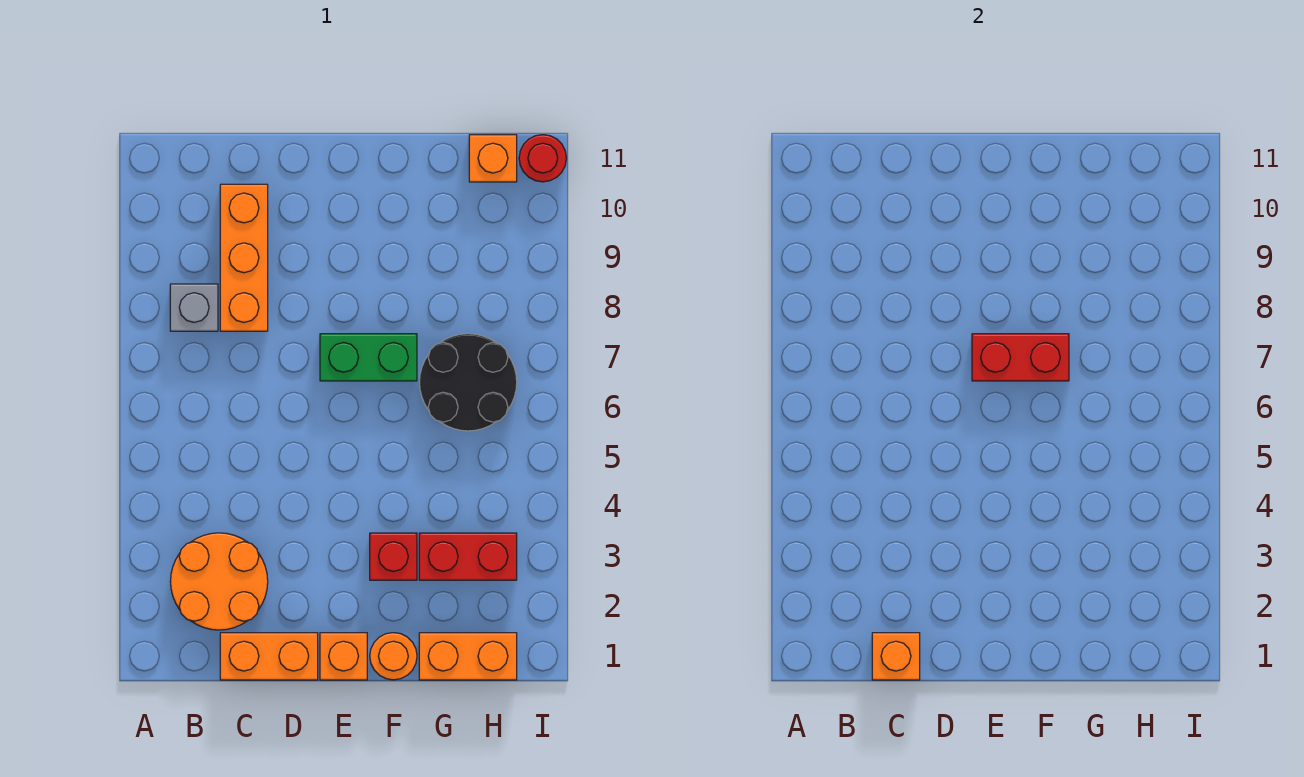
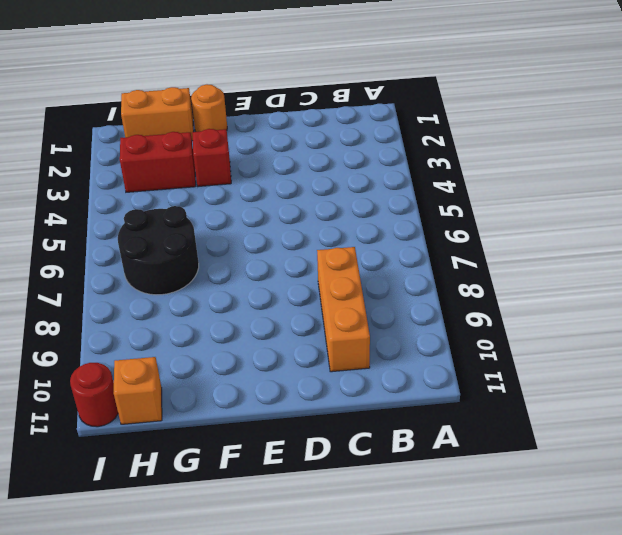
none -> orange 2x2 round brick [171,533,268,630]
none -> grey 1x1 brick [170,284,218,331]
none -> orange 1x2 brick [220,633,318,680]

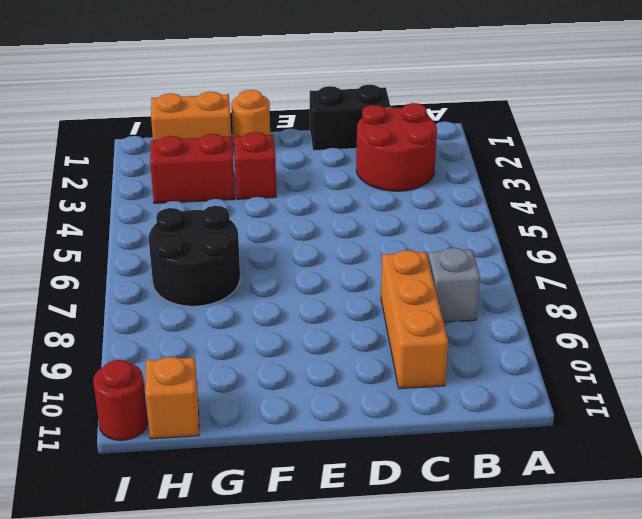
red 2x2 round brick [356,103,437,191] -> orange 2x2 round brick [171,533,268,630]
black 1x2 brick [310,85,391,151] -> orange 1x2 brick [220,633,318,680]
none -> orange 1x1 brick [320,633,367,680]
none -> green 1x2 brick [320,334,417,381]
none -> orange 1x1 brick [872,633,920,680]

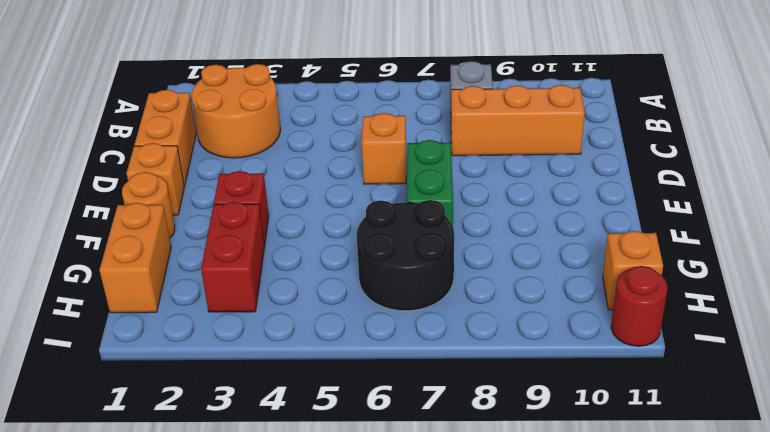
orange 1x1 brick [362,113,406,184] -> orange 1x1 brick moved to [872,633,920,680]
none -> red 1x2 brick [972,334,1069,381]

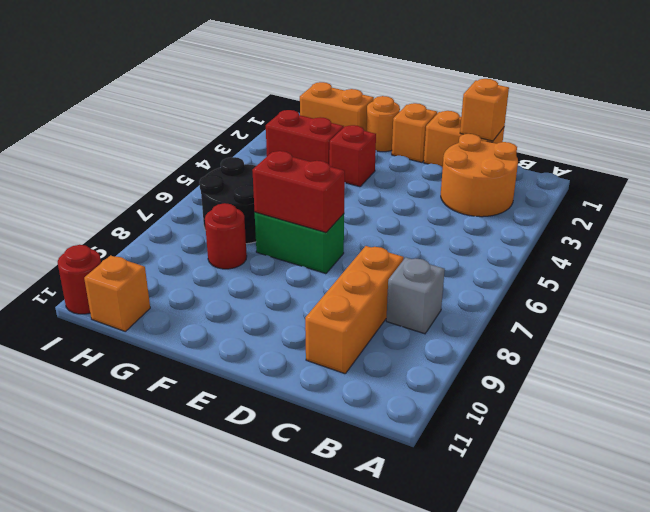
red 1x1 round brick [205,203,247,269] -> none

